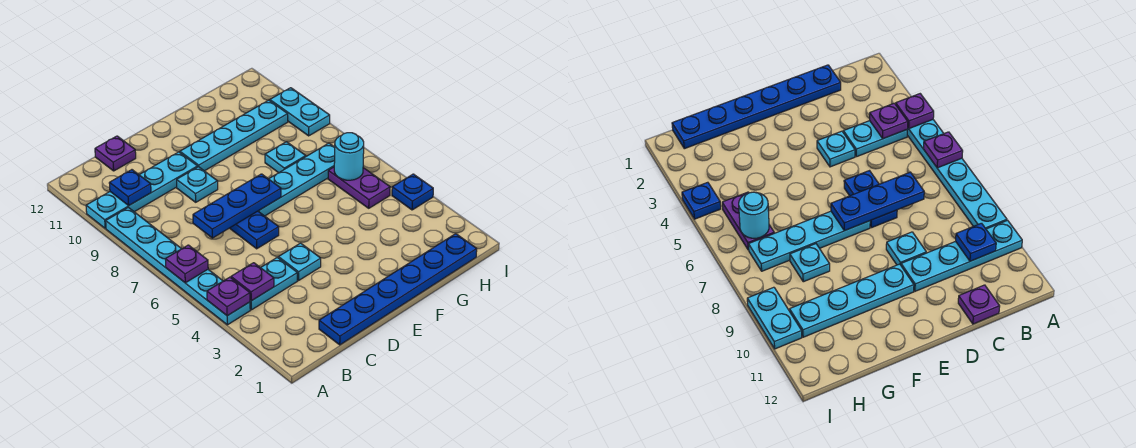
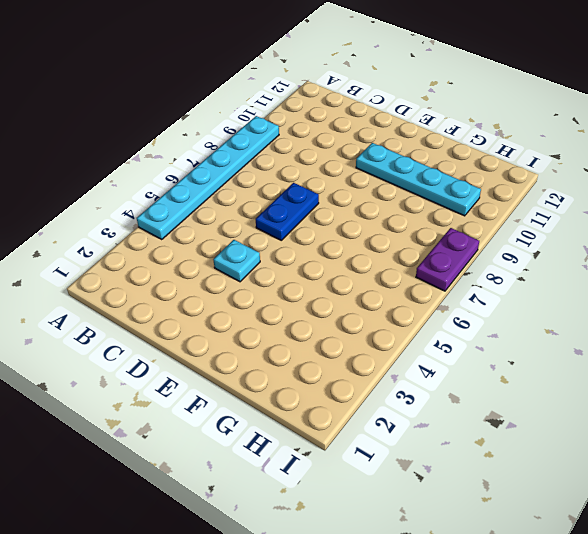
purple 1x2 plate [416,228,479,291] -> purple 1x2 plate moved to [328,167,390,208]
none -> cyan 1x4 plate [86,152,198,228]
none -> cyan 1x2 plate [250,257,297,310]
none -> blue 1x6 plate [319,234,477,345]

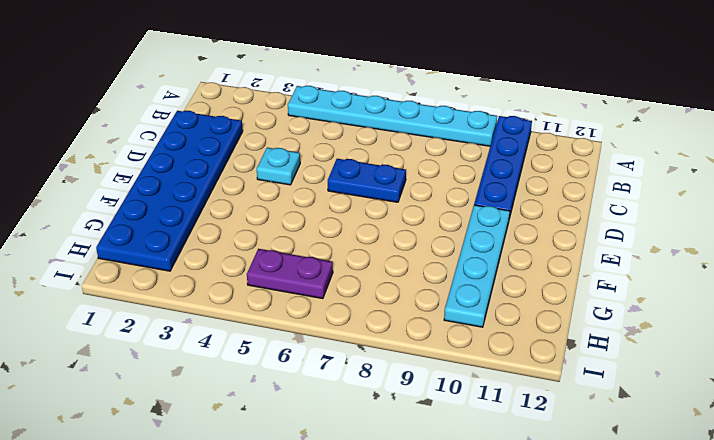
blue 1x4 plate [474,116,532,218] -> cyan 1x4 plate [86,152,198,228]
blue 2x6 plate [96,111,243,271] -> blue 1x6 plate [319,234,477,345]
none -> cyan 1x2 plate [250,257,297,310]
none -> purple 1x1 plate [95,136,136,171]
none -> cyan 1x1 plate [177,167,218,202]

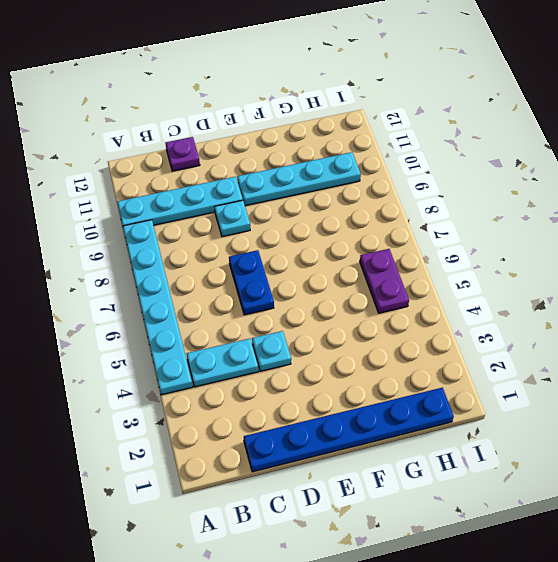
none -> cyan 1x4 plate [258,143,335,216]
none -> cyan 1x1 plate [265,142,306,173]
none -> blue 1x1 plate [392,174,433,210]

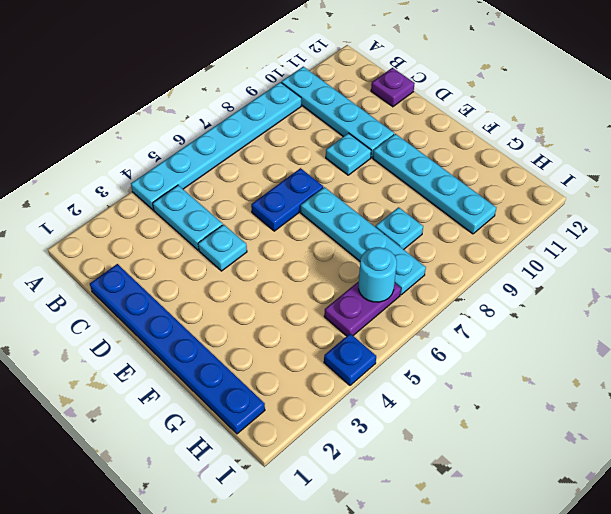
none -> cyan 1x2 plate [270,88,330,136]
none -> purple 1x1 plate [207,277,250,316]
none -> purple 1x1 plate [165,245,208,283]

